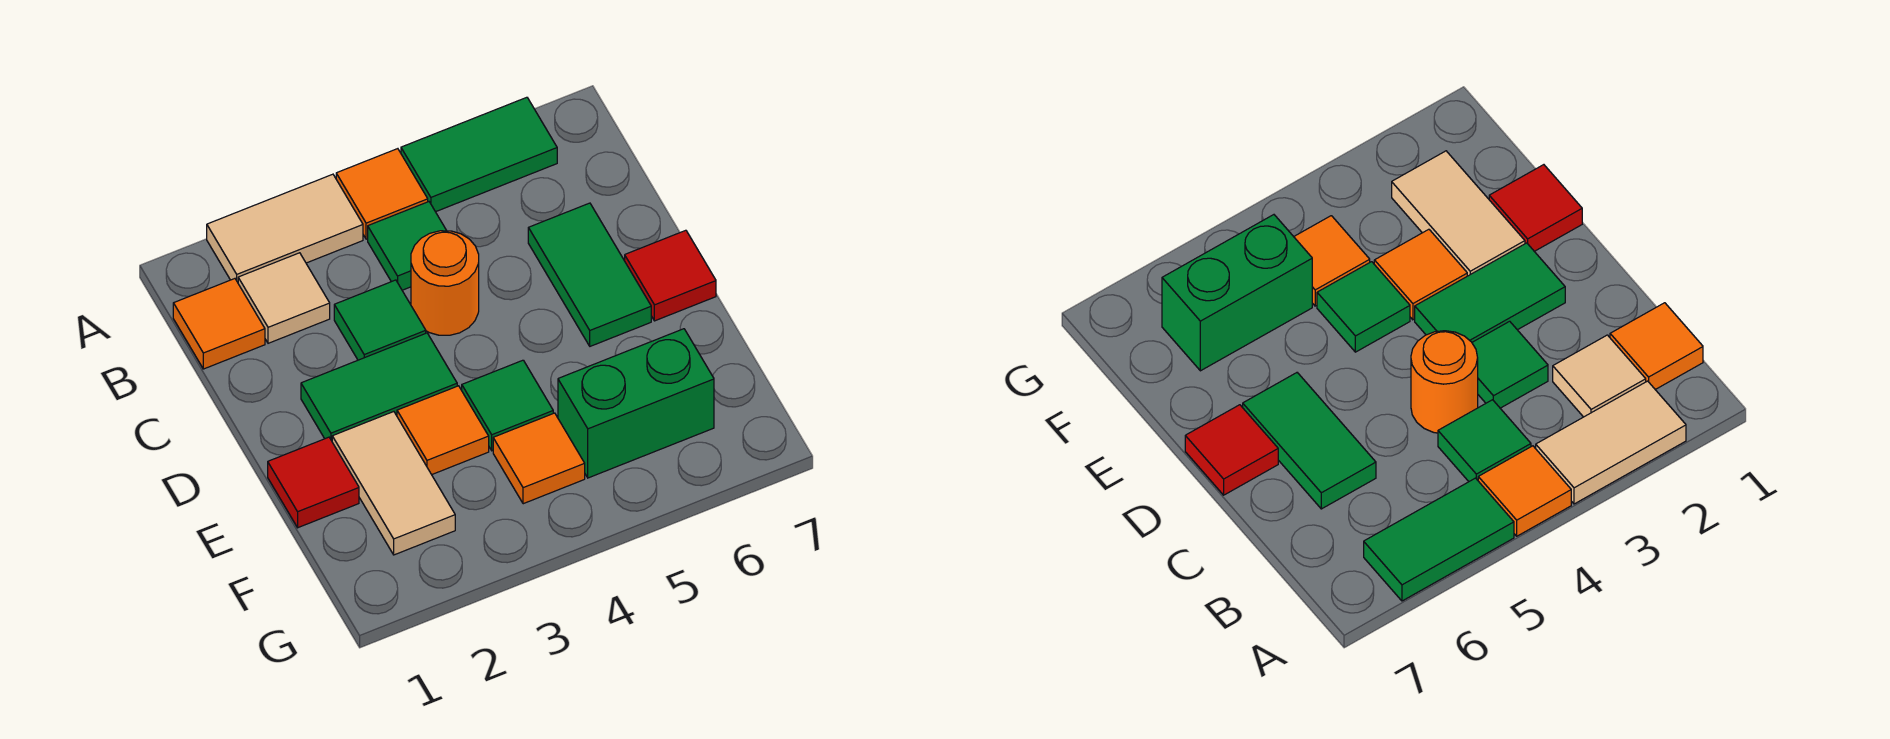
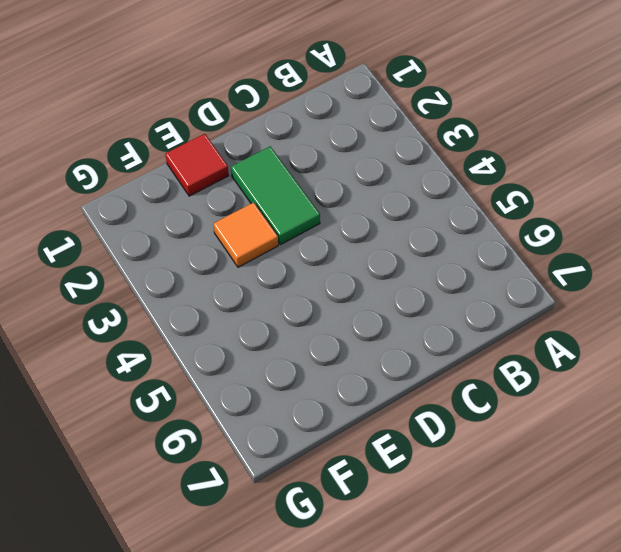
none -> tan 1x2 tile [207,174,363,282]
none -> orange 1x1 tile [336,149,428,239]
none -> green 1x2 tile [401,97,557,212]

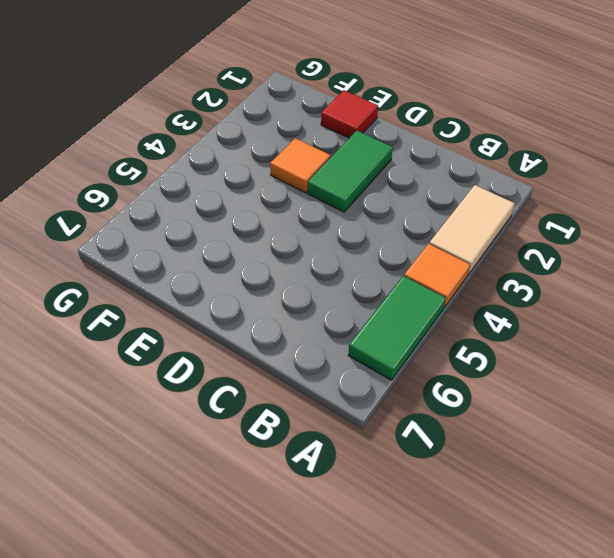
none -> orange 1x1 tile [173,279,265,369]
none -> tan 1x1 tile [238,253,330,343]
none -> green 1x1 tile [368,202,447,290]

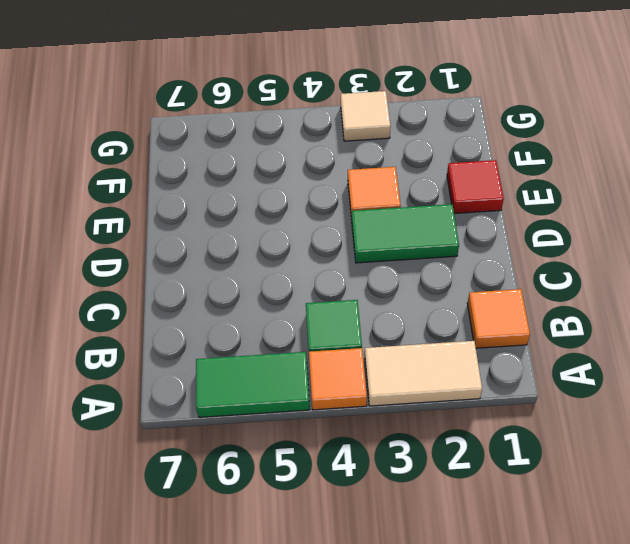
tan 1x1 tile [341,91,391,141] -> tan 1x1 tile moved to [238,253,330,343]
none -> green 1x1 tile [334,280,426,360]
none -> orange 1x1 round brick [411,231,479,335]
none -> green 1x2 tile [528,203,651,346]

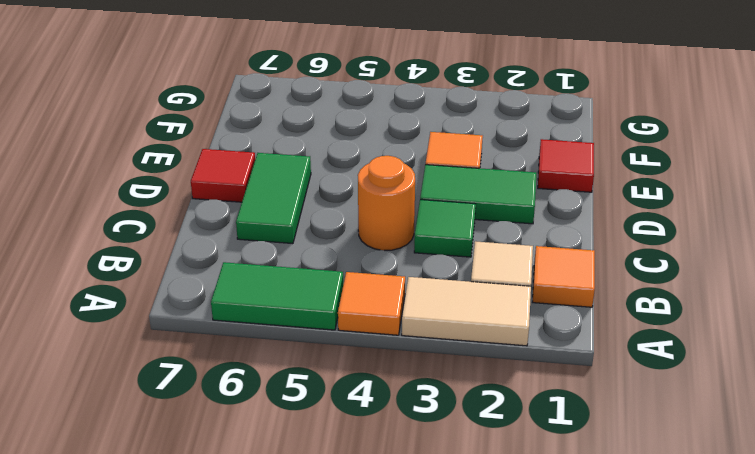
none -> green 1x1 tile [368,202,447,290]
none -> tan 1x2 tile [332,412,455,555]
none -> green 1x1 tile [462,360,553,451]

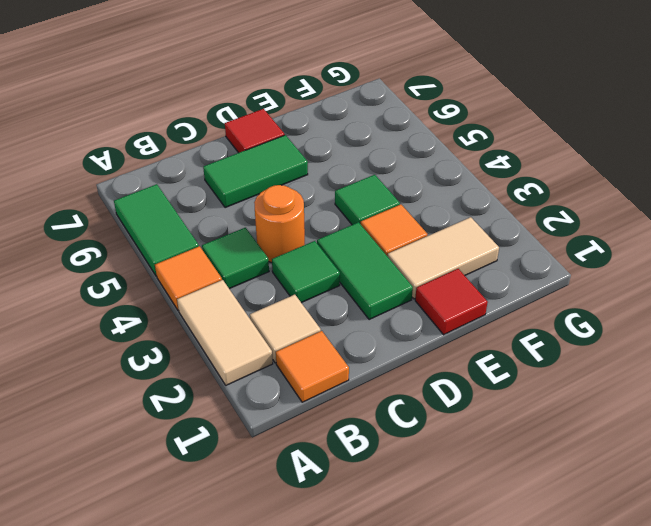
none -> orange 1x1 tile [493,413,585,504]
none -> green 1x2 brick [558,329,714,478]

